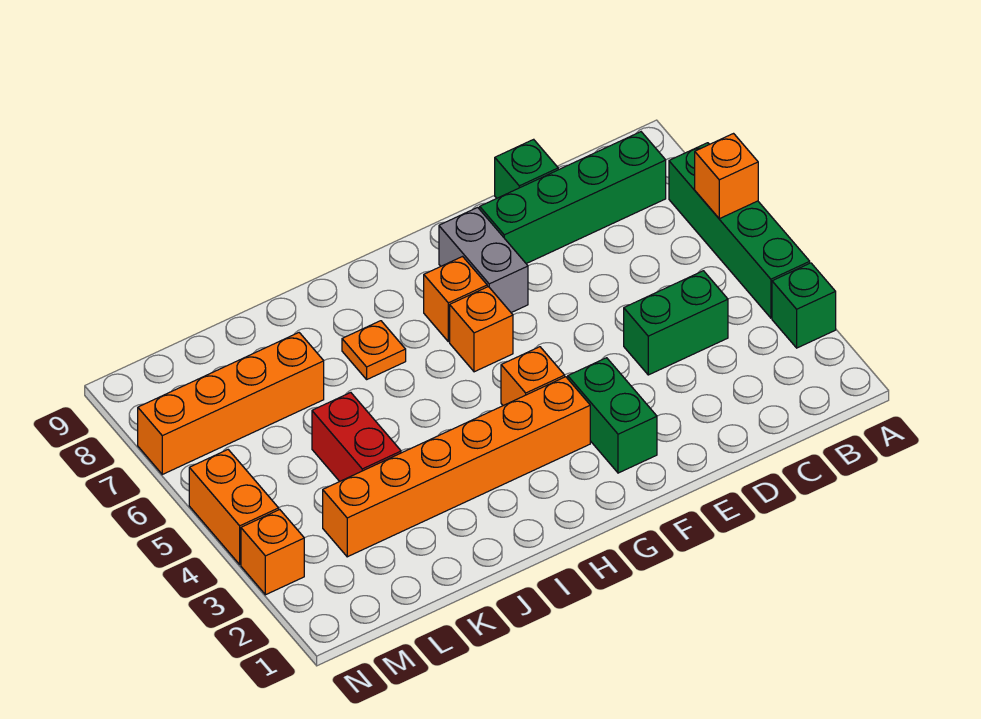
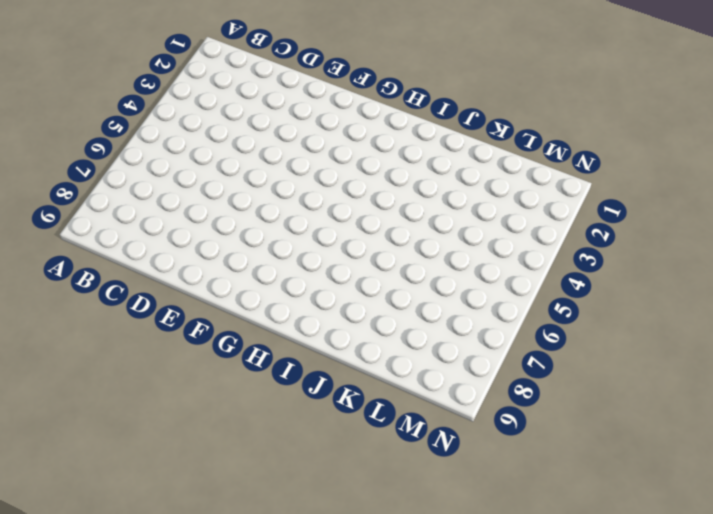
none -> green 1x1 brick [772,263,836,348]
none -> green 1x4 brick [669,143,810,318]
none -> green 1x4 brick [480,132,666,264]

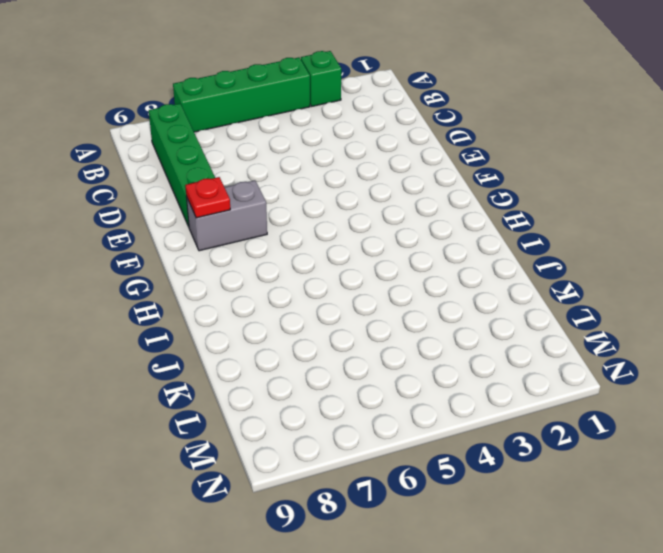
red 1x1 plate [185,177,230,218] -> none
none -> green 1x2 brick [624,271,728,375]
none -> green 1x1 brick [495,139,558,198]
none -> green 1x2 brick [568,358,657,473]

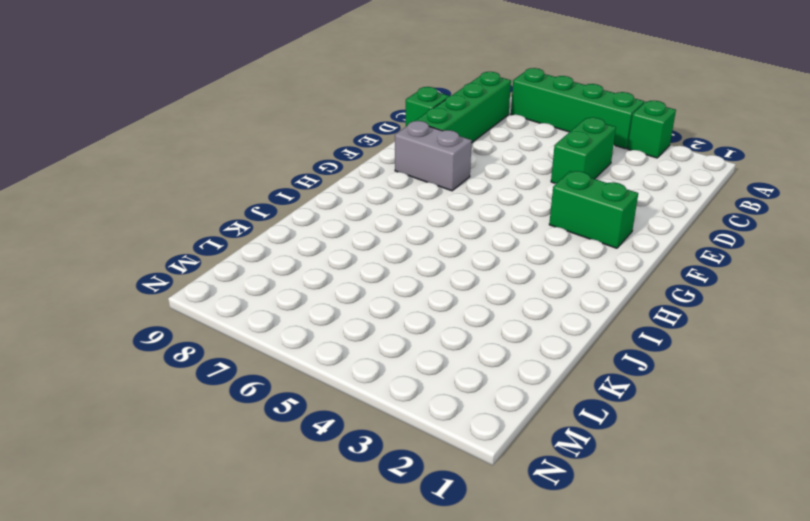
none -> orange 1x6 brick [323,377,590,557]
none -> orange 1x1 brick [501,347,565,406]
none -> orange 1x1 brick [450,287,513,372]

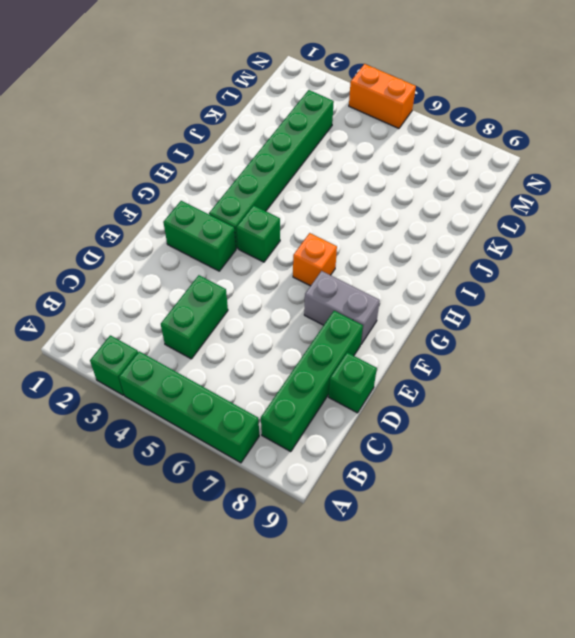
green 1x6 brick [209,90,334,248] -> orange 1x6 brick [323,377,590,557]
green 1x1 brick [237,205,280,262] -> orange 1x1 brick [501,347,565,406]
none -> orange 1x1 brick [424,257,487,342]
none -> orange 1x1 plate [342,321,406,379]
none -> red 1x2 brick [312,393,401,481]

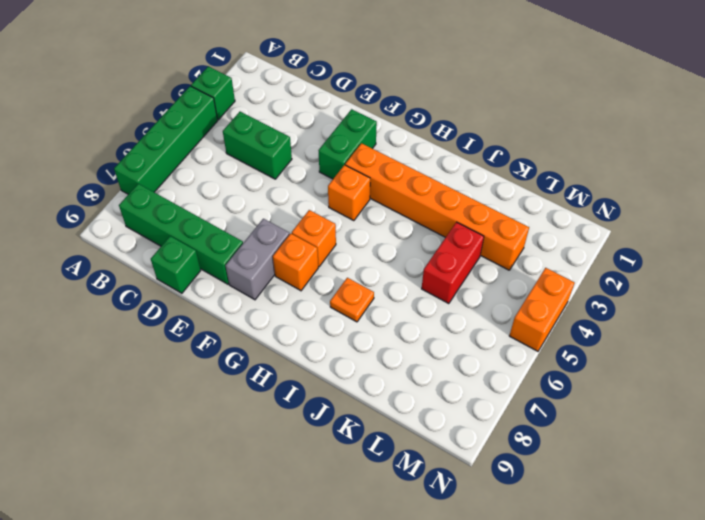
none -> orange 1x4 brick [138,333,324,474]
none -> orange 1x1 brick [241,510,304,595]
none -> orange 1x1 brick [695,134,758,219]

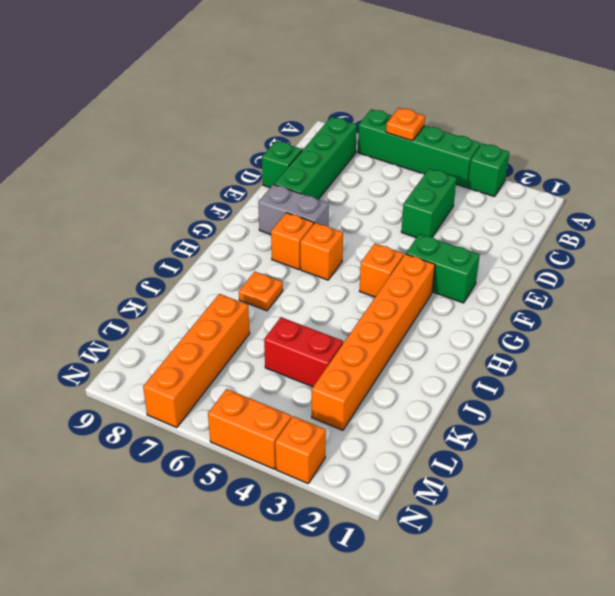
orange 1x1 plate [386,108,425,141] -> orange 1x1 brick [695,134,758,219]

